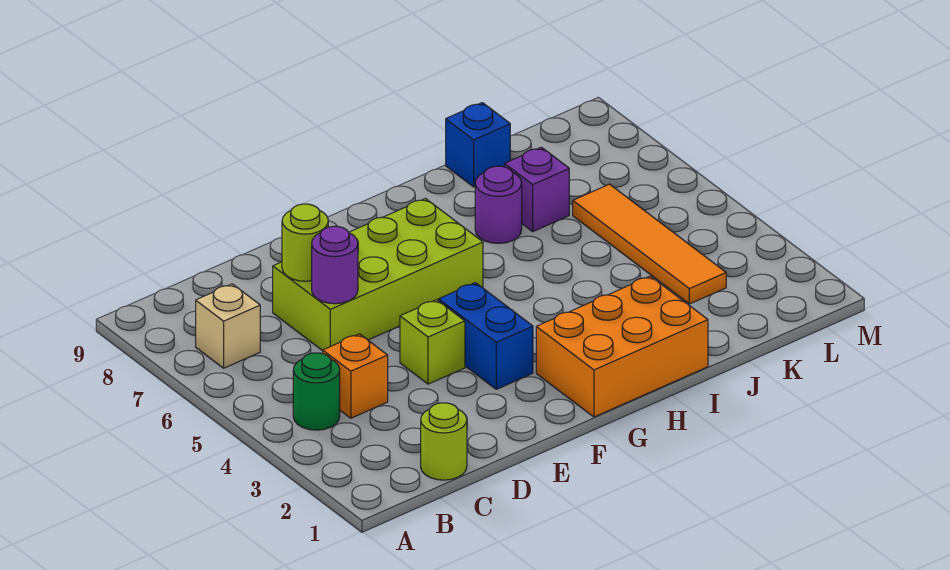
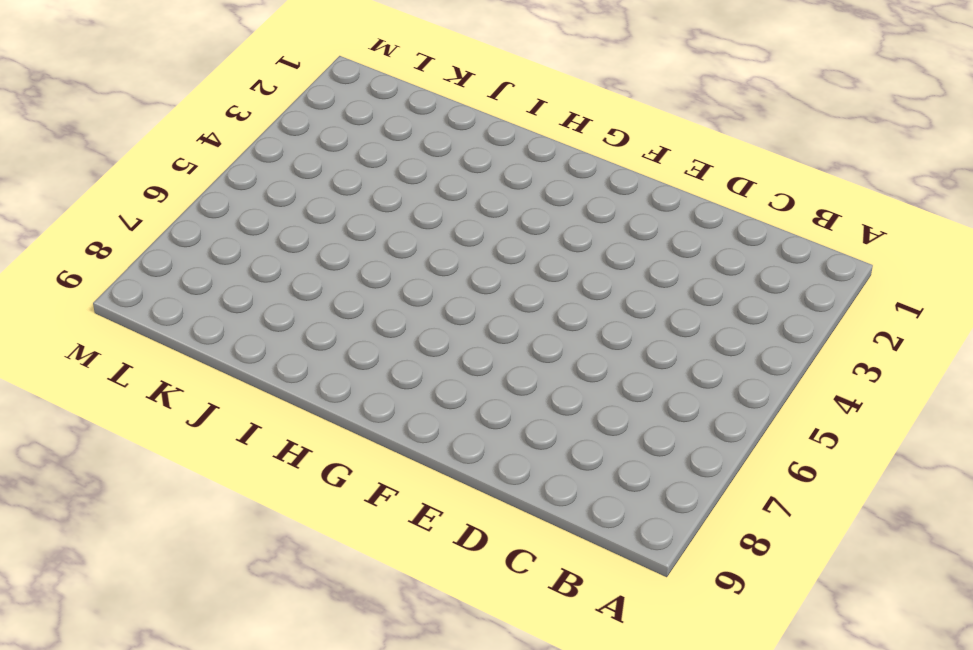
none -> green 1x1 round brick [293,353,340,430]
none -> tan 1x1 brick [196,284,260,368]
none -> lime 1x1 round brick [421,403,467,480]

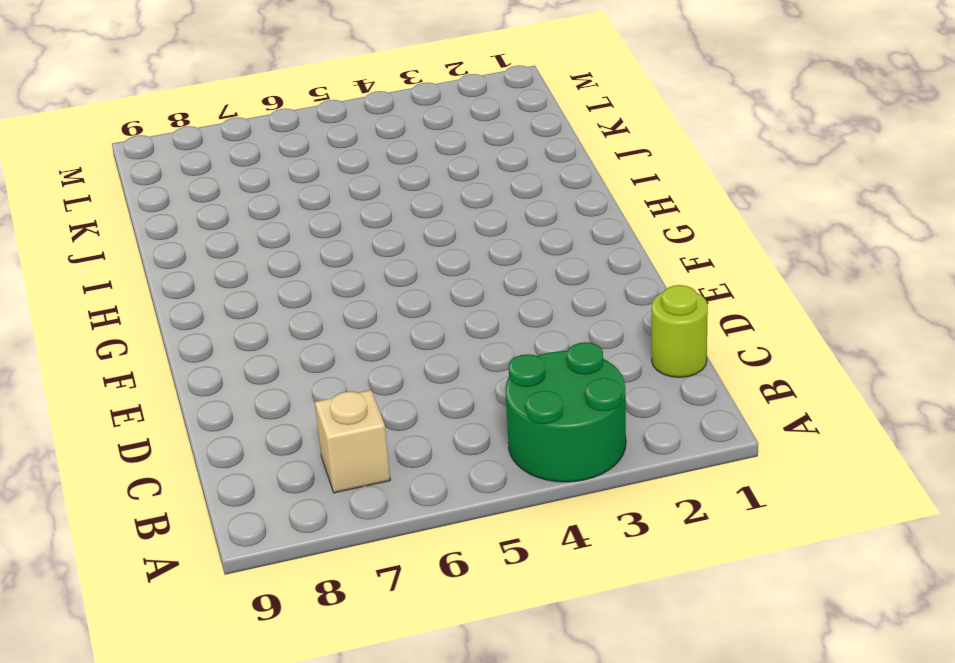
green 2x2 round brick [505,342,626,482] -> green 1x1 round brick [293,353,340,430]
none -> orange 1x1 brick [323,334,388,418]
none -> lime 2x4 brick [273,199,483,351]
none -> lime 1x1 brick [400,300,465,384]

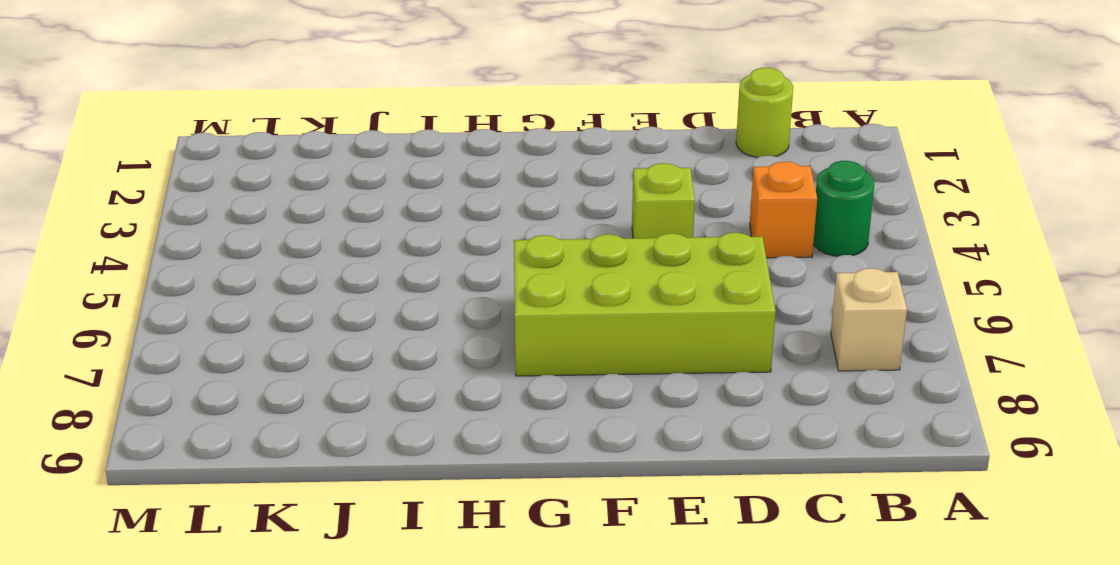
none -> blue 1x2 brick [439,283,533,389]
none -> orange 2x3 brick [536,276,708,417]
none -> purple 1x1 round brick [475,166,522,243]

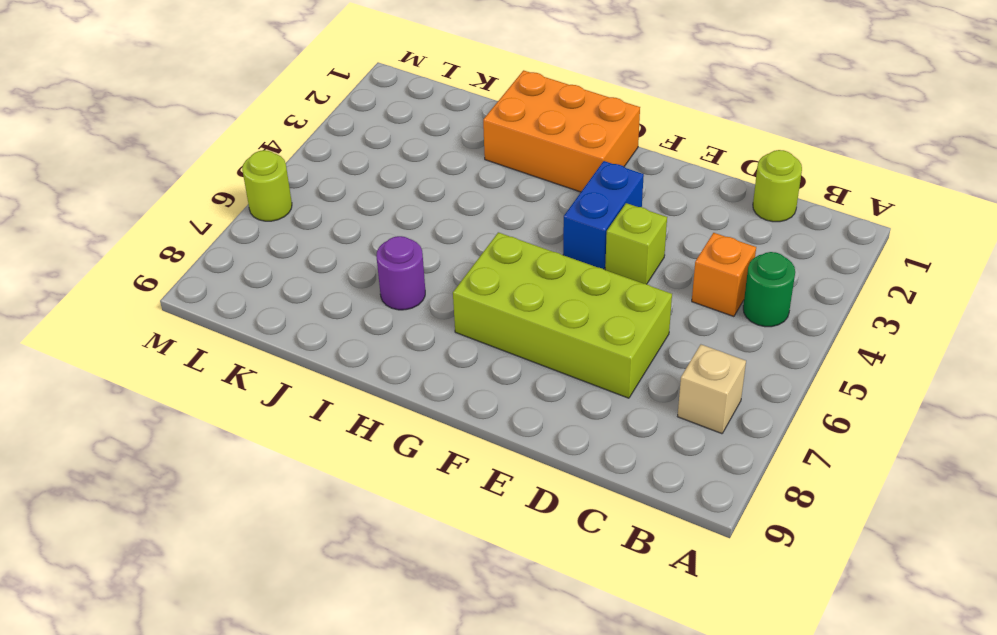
lime 1x1 round brick [242,150,292,221] -> lime 1x1 round brick moved to [282,204,328,281]
none -> purple 1x1 brick [505,147,569,231]
none -> blue 1x1 brick [446,103,510,187]
none -> orange 1x4 tile [573,184,726,304]

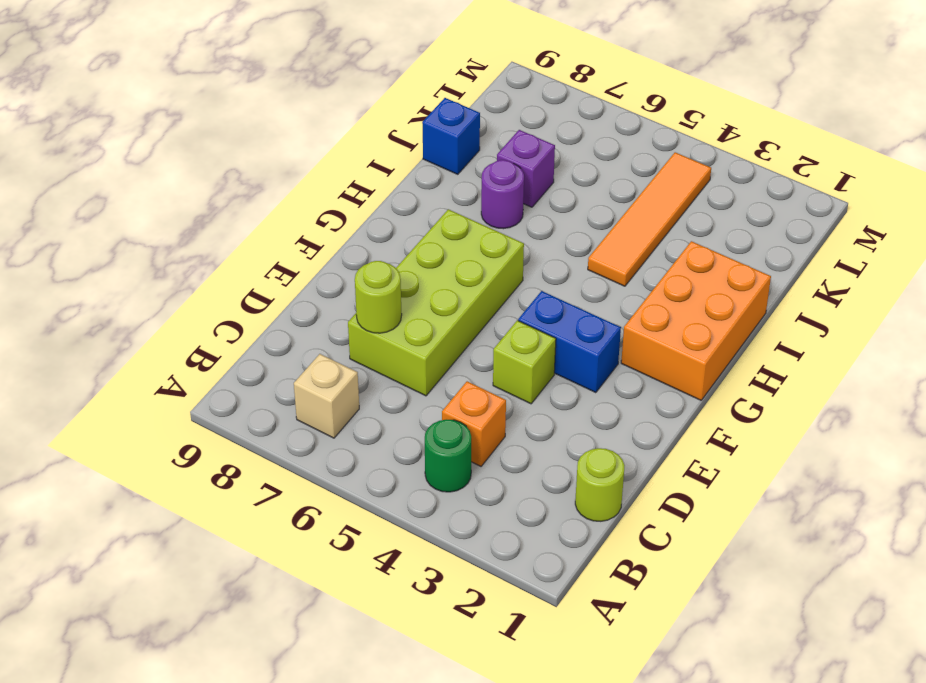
orange 1x4 tile [588,152,711,286] -> orange 1x4 tile turned to [573,184,726,304]
none -> purple 1x1 round brick [312,226,358,304]

